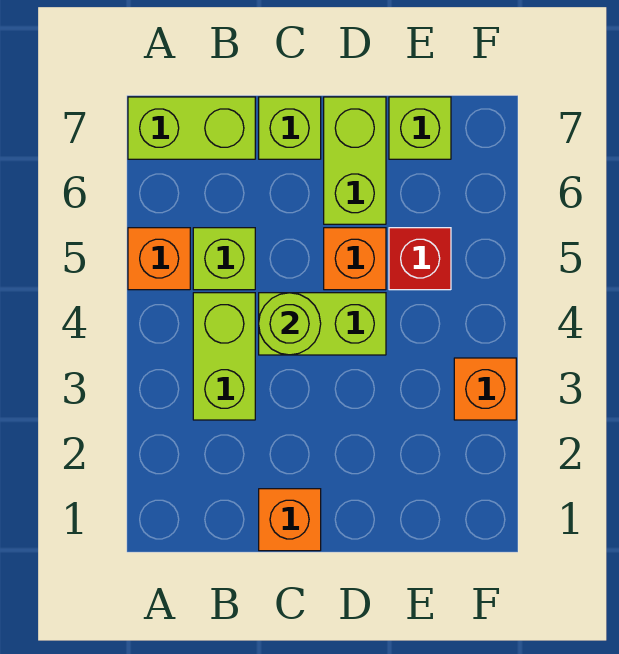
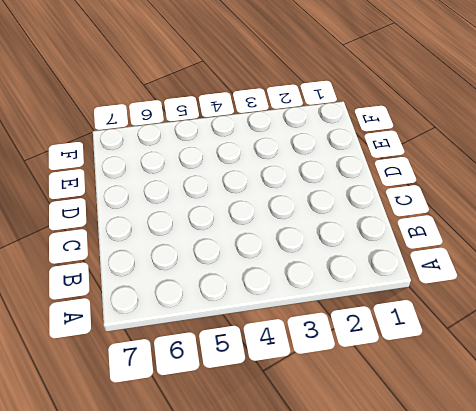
none -> orange 1x1 brick [128,228,190,290]
none -> lime 1x2 brick [128,97,255,159]
none -> lime 1x2 brick [193,293,255,420]

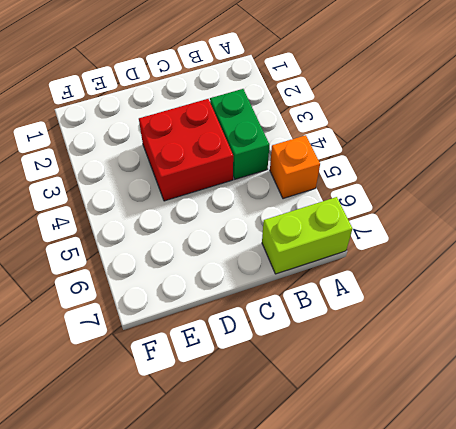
green 1x2 brick [210,89,269,179] -> lime 1x2 brick [193,293,255,420]
red 2x2 brick [139,99,233,201] -> lime 1x2 brick [259,293,386,355]
none -> lime 1x1 brick [193,228,255,290]
none -> orange 1x1 brick [259,489,321,551]
none -> lime 1x1 brick [259,97,321,159]

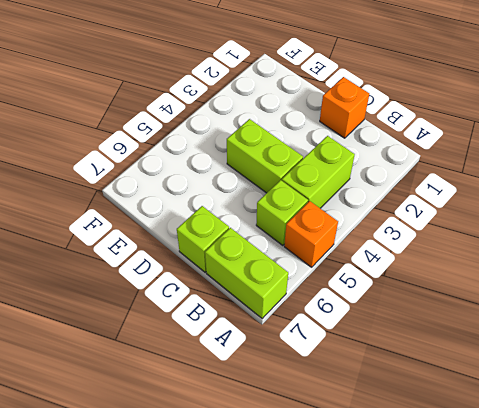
none -> orange 1x1 brick [324,228,386,290]
none -> lime 1x2 brick [324,97,386,224]
none -> red 1x1 brick [389,228,451,290]

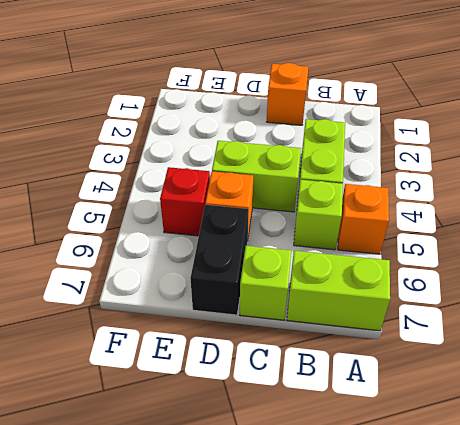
black 1x2 brick [190,205,249,315] -> lime 1x2 brick [324,97,386,224]
none -> lime 1x1 brick [389,97,451,159]
none -> orange 1x1 brick [454,358,516,420]
none -> lime 1x1 round brick [259,293,321,355]

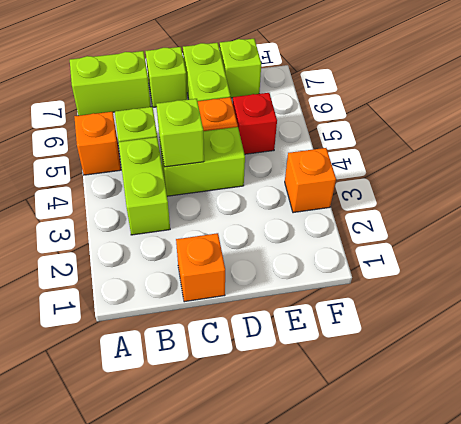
lime 1x1 brick [156,99,204,167] -> lime 1x1 round brick [259,293,321,355]

